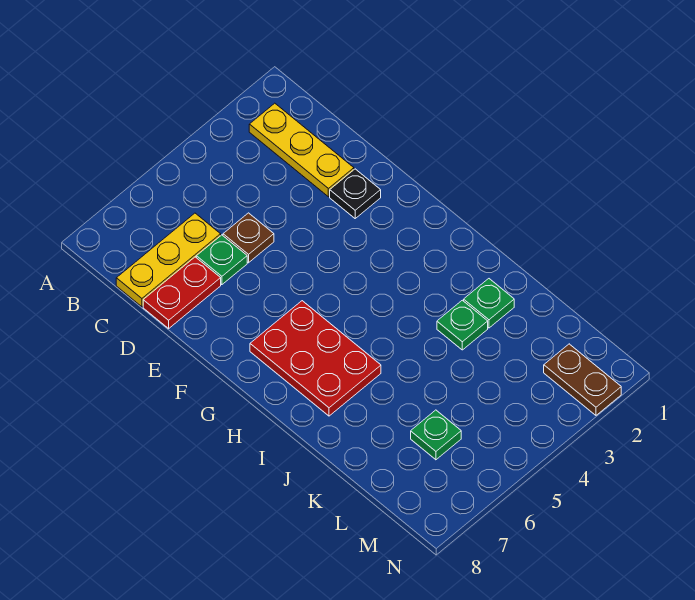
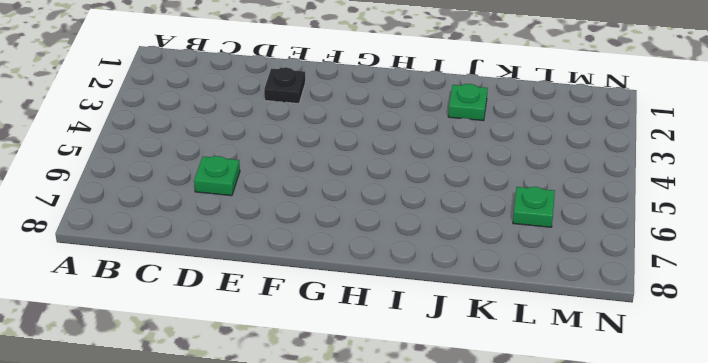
none -> yellow 1x3 plate [249,103,354,197]
none -> yellow 1x3 plate [116,213,221,307]

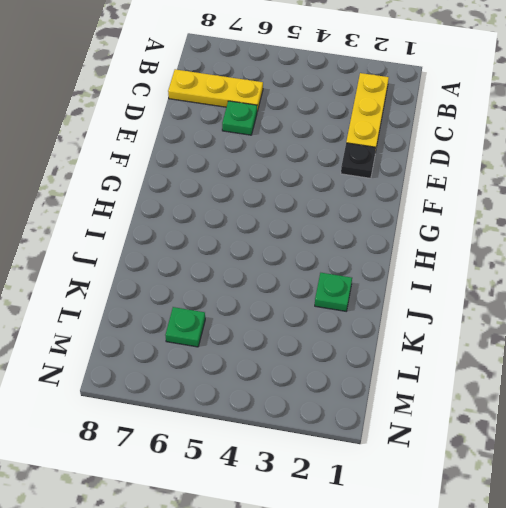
none -> brown 1x1 plate [223,213,274,263]
none -> red 1x2 plate [143,257,221,328]

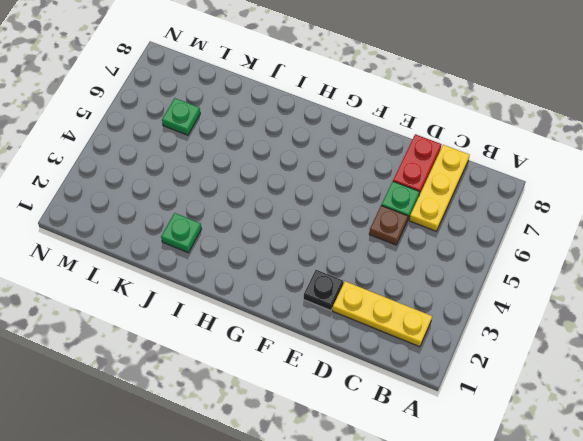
none -> red 2x3 plate [250,301,381,416]
none -> green 1x1 plate [437,300,488,350]

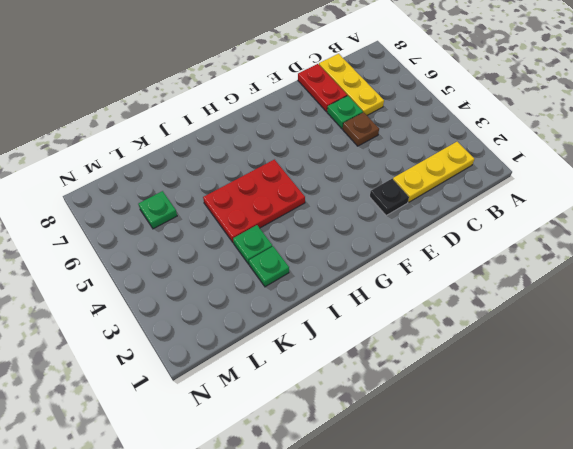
red 2x3 plate [203,159,305,243] -> red 2x3 plate moved to [250,301,381,416]
none -> brown 1x2 plate [544,344,621,415]

